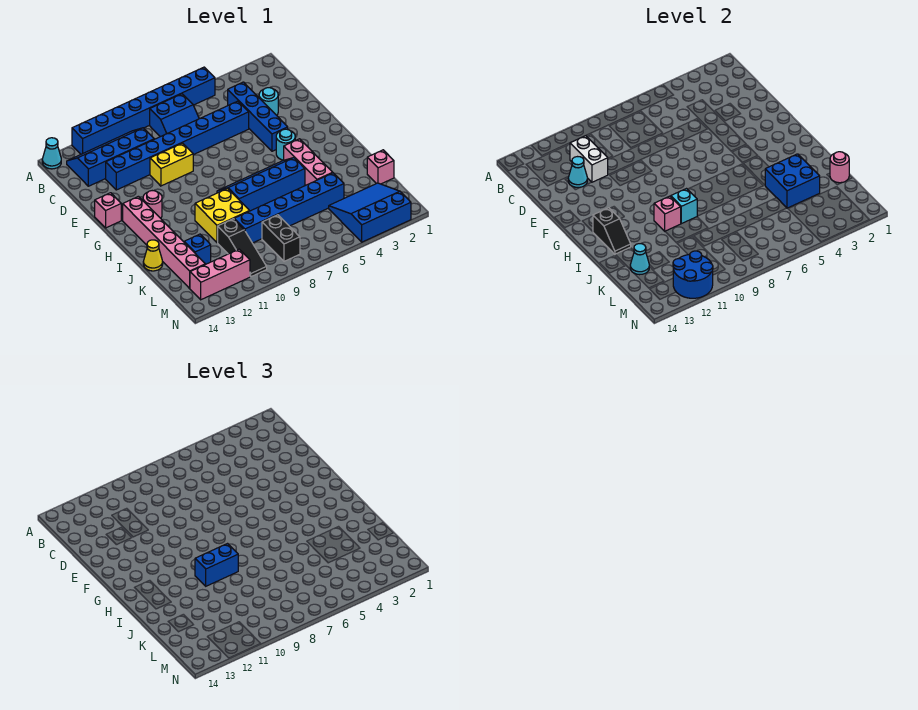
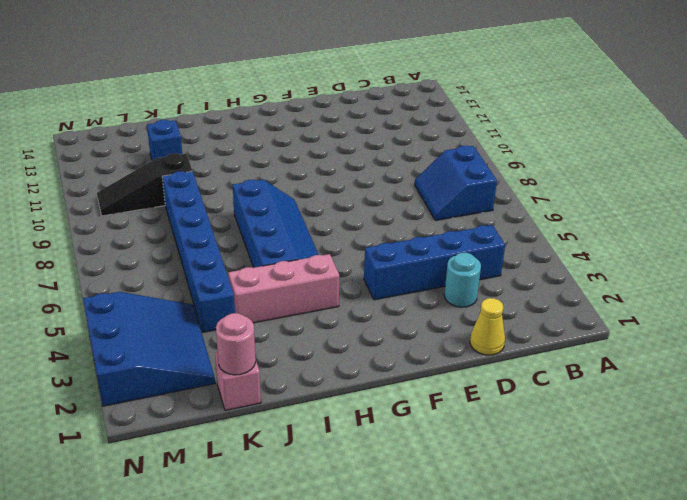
yellow 1x1 cone [470,298,505,355] -> yellow 1x1 cone moved to [143,240,163,271]
none -> blue 1x8 brick [72,67,215,154]
none -> cyan 1x1 cone [42,138,61,169]
none -> blue 2x4 slope [67,128,154,186]
none -> blue 1x8 brick [106,101,249,190]

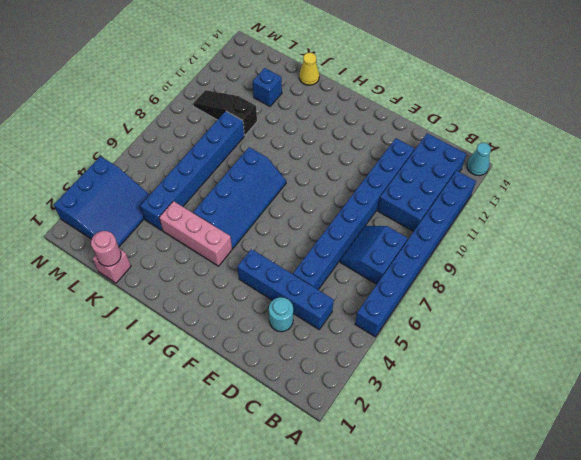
blue 2x4 brick [378,133,466,232] -> blue 2x4 slope [67,128,154,186]
none -> yellow 1x2 brick [150,143,193,186]
none -> pink 1x1 brick [95,193,121,228]
none -> cyan 1x1 round brick [276,129,295,160]
none -> pink 1x1 round brick [143,191,162,218]

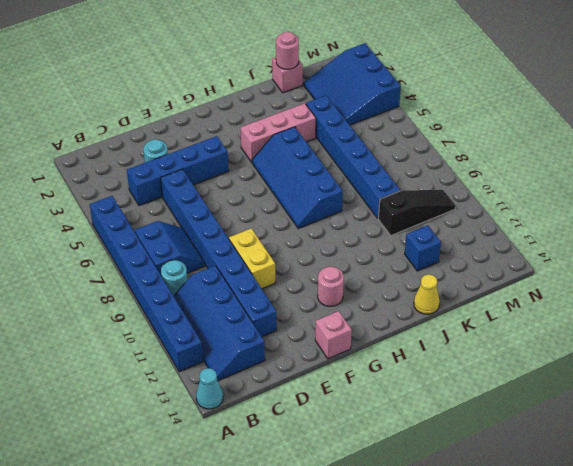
cyan 1x1 round brick [161,260,187,296] -> cyan 1x1 round brick moved to [276,129,295,160]
none -> pink 1x6 brick [123,196,205,288]
none -> yellow 2x2 brick [195,189,249,243]
none -> black 1x2 brick [262,215,300,261]
none -> pink 1x3 brick [190,249,250,300]

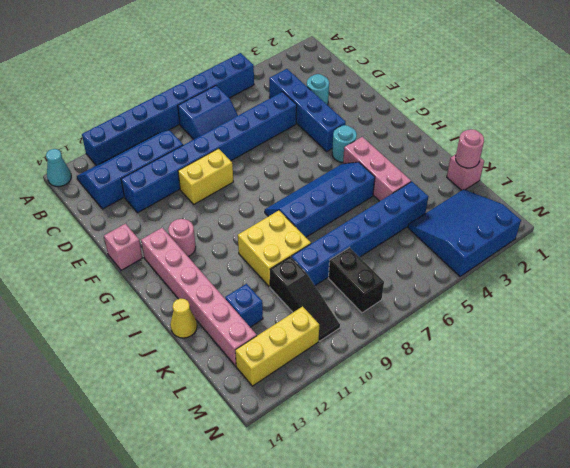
yellow 1x3 brick [235,306,319,386] -> pink 1x3 brick [190,249,250,300]
none -> white 1x2 brick [570,136,608,182]
none -> cyan 1x1 cone [568,157,587,187]
none -> black 1x2 slope [593,208,631,254]
none -> cyan 1x1 brick [671,189,697,224]

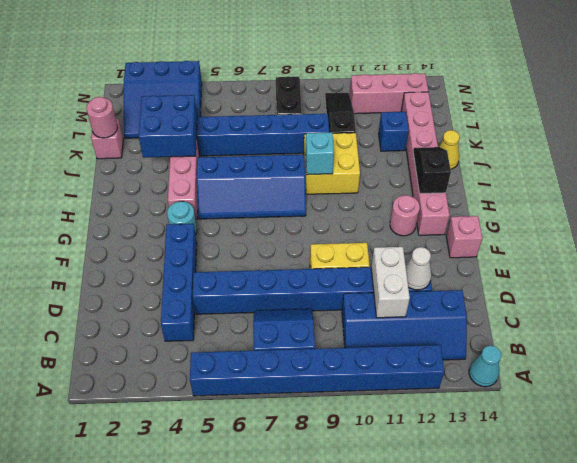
white 1x1 cone [406,247,431,290] -> cyan 1x1 cone [568,157,587,187]
none -> cyan 1x1 round brick [259,88,278,115]
none -> pink 1x1 brick [654,196,681,231]
none -> cyan 1x1 cone [630,244,649,275]
none -> blue 2x2 round brick [673,251,713,298]

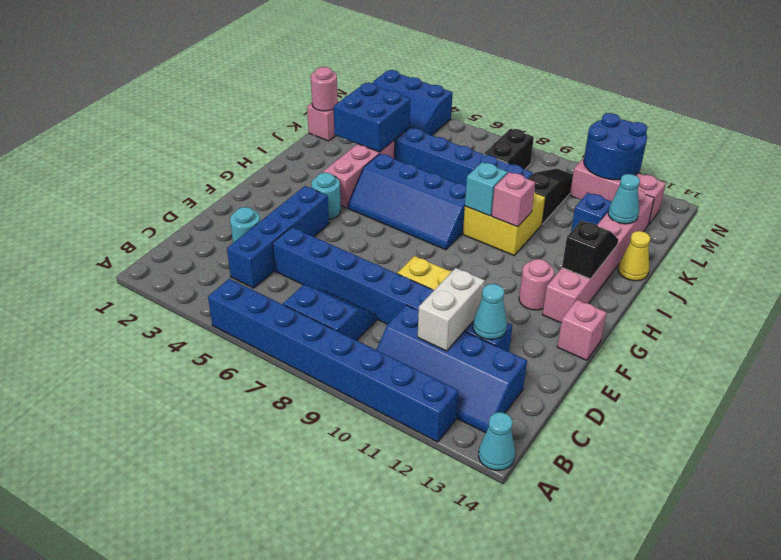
none -> blue 1x2 brick [195,544,238,586]

